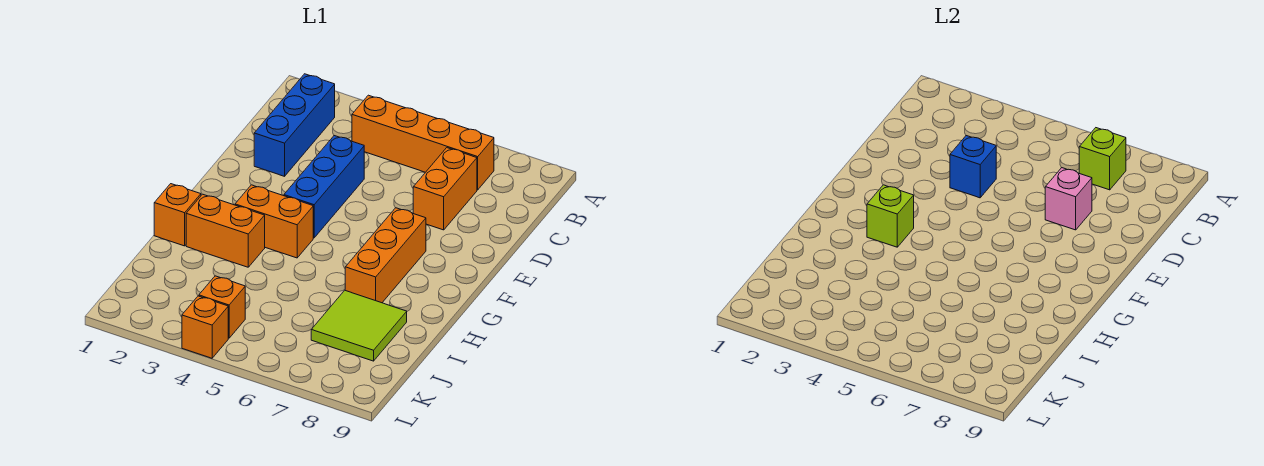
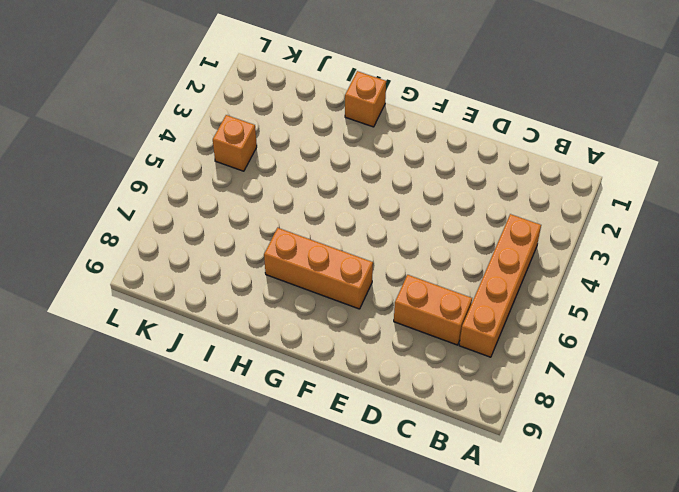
none -> blue 1x3 brick [254,74,335,176]
none -> blue 1x3 brick [284,136,364,238]
none -> orange 1x2 brick [235,185,313,258]

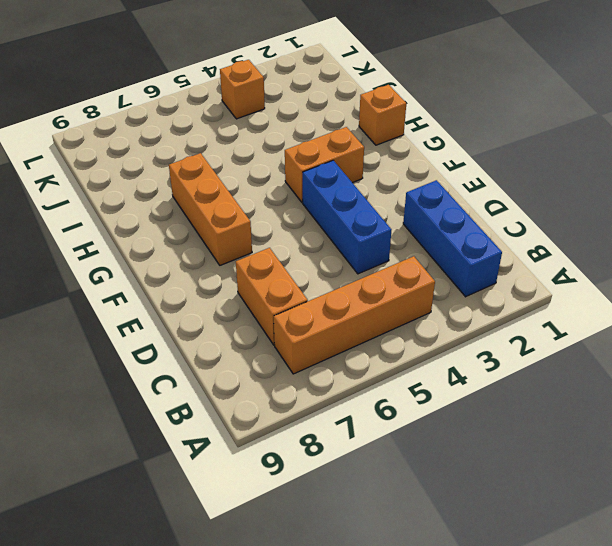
none -> orange 1x2 brick [186,194,265,267]
none -> lime 2x2 tile [311,290,407,361]
none -> orange 1x1 brick [182,296,228,358]

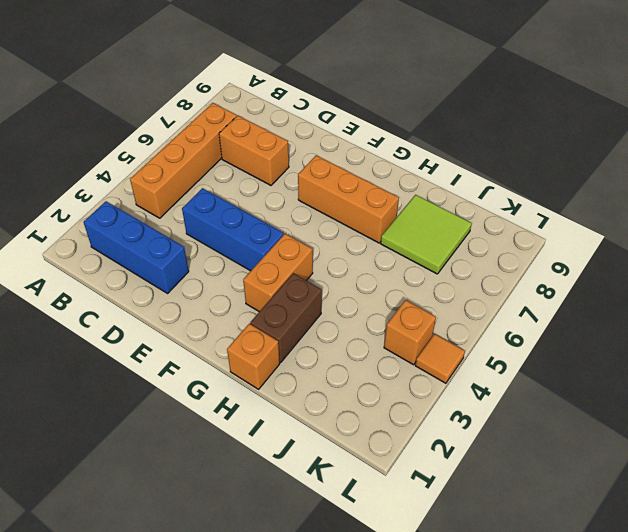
brown 1x2 brick [250,273,322,363] -> orange 1x2 brick [186,194,265,267]
orange 1x1 tile [415,334,465,383] -> orange 1x1 brick [182,296,228,358]
none -> lime 1x1 brick [1079,128,1126,190]
none -> blue 1x1 brick [950,136,996,198]
none -> pink 1x1 brick [1045,168,1092,230]

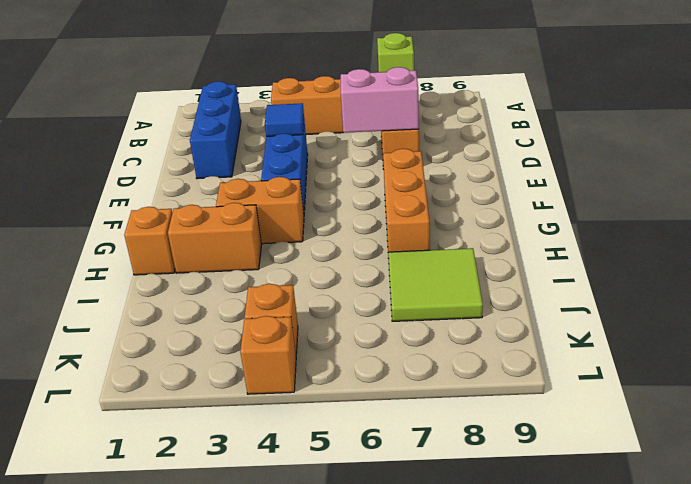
blue 1x1 tile [265,103,304,136] -> blue 1x1 brick [950,136,996,198]
pink 1x2 brick [341,67,419,133] -> pink 1x1 brick [1045,168,1092,230]
none -> lime 1x1 brick [867,185,914,247]

